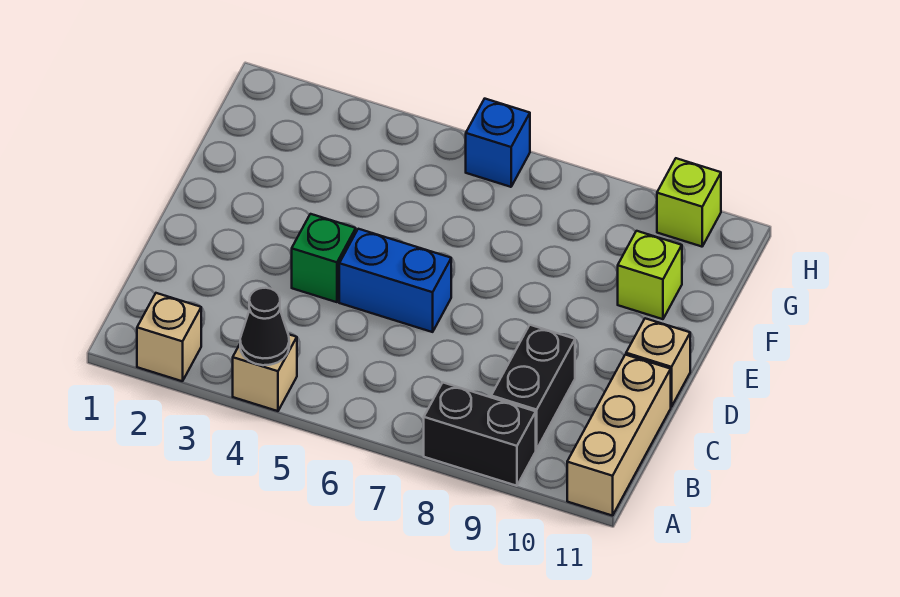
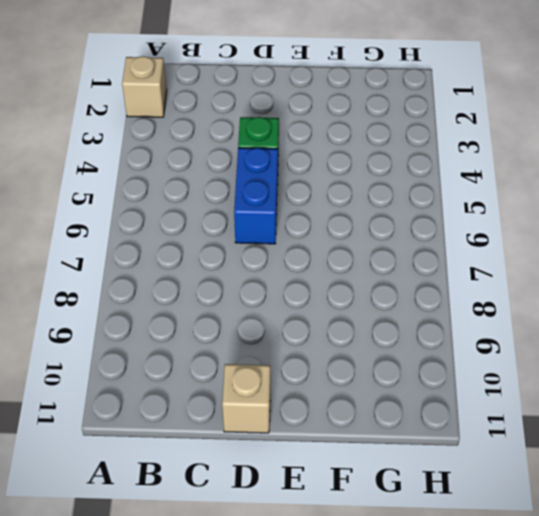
none -> tan 1x1 brick [233,334,297,411]
none -> black 1x2 brick [424,383,536,486]
none -> tan 1x3 brick [567,355,671,516]

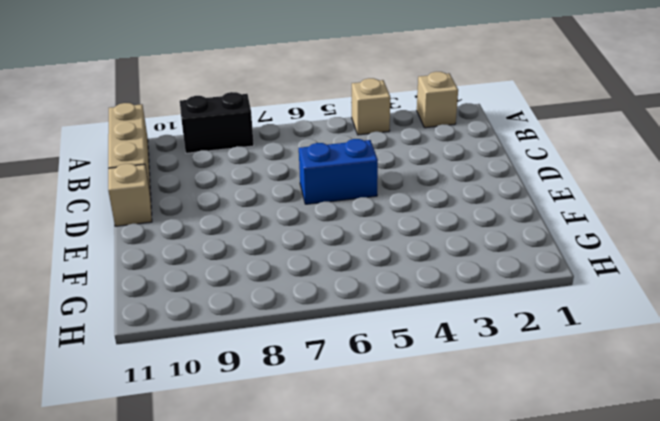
none -> black 1x2 brick [491,325,575,449]
none -> green 1x1 brick [292,214,356,302]
none -> lime 1x1 brick [618,231,682,319]

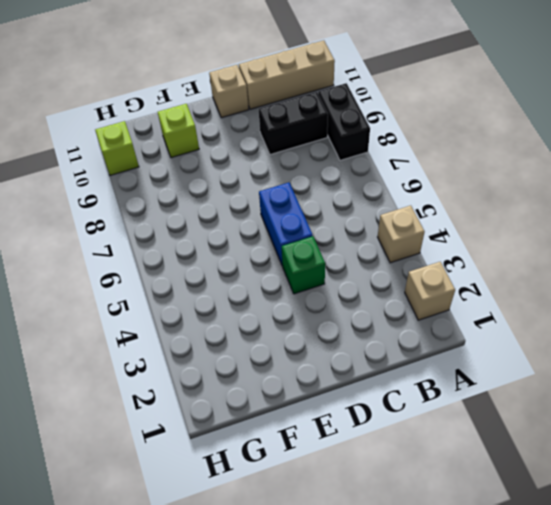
none -> blue 1x1 brick [466,99,530,187]
none -> black 1x1 cone [240,288,289,365]

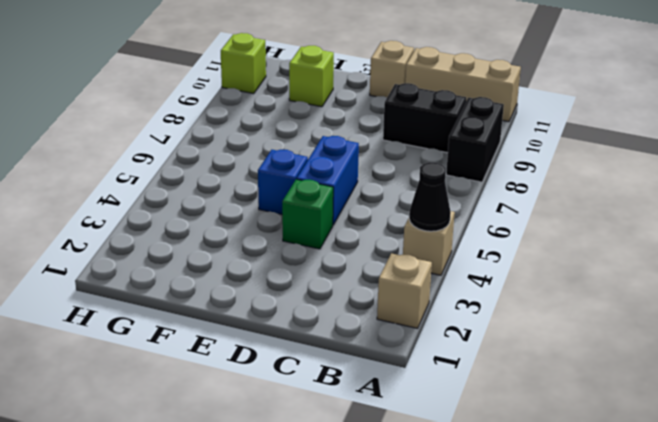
blue 1x1 brick [258,150,308,214] -> blue 1x1 brick moved to [466,99,530,187]

